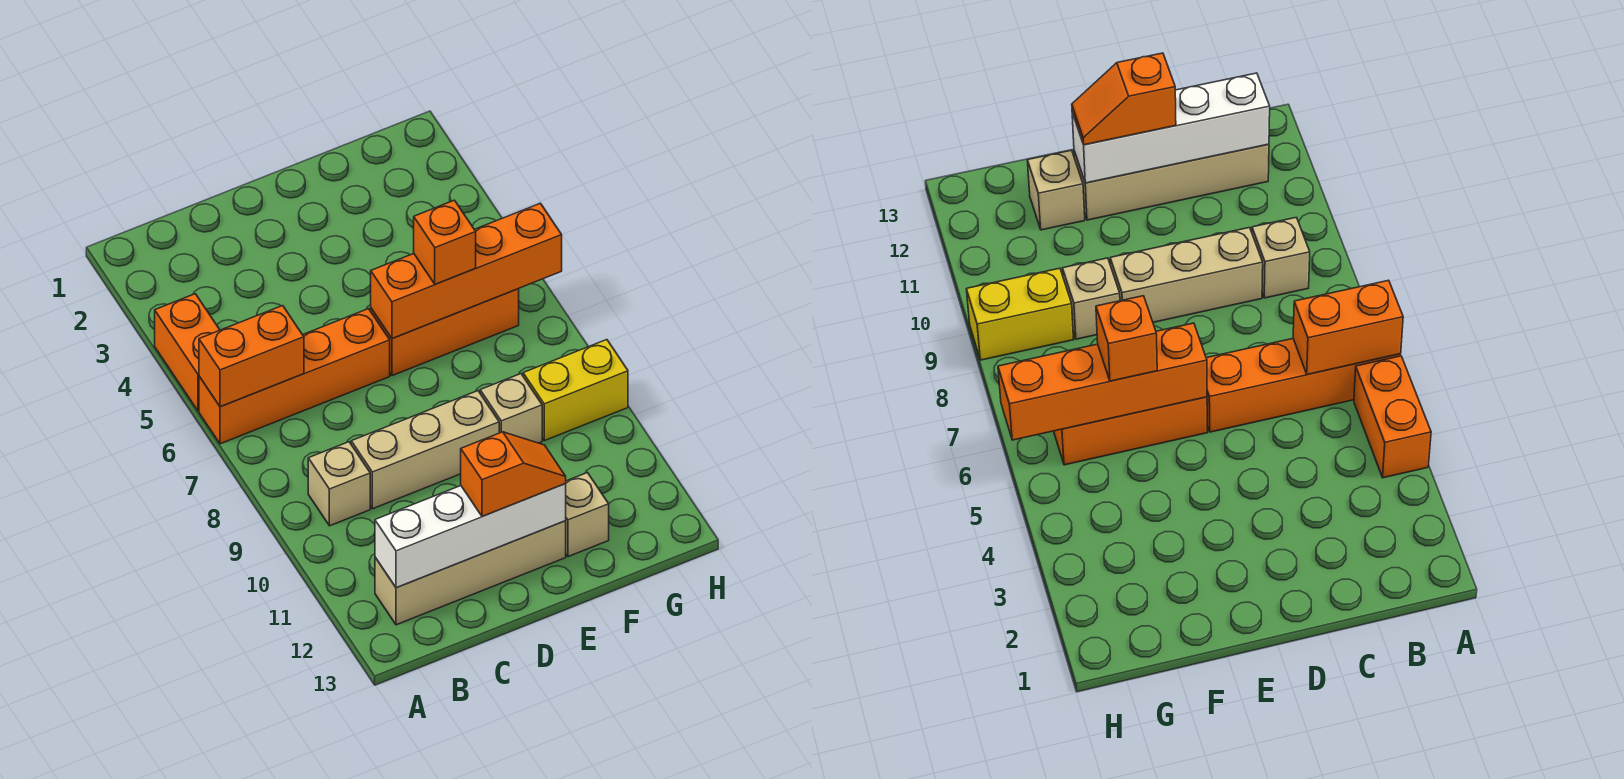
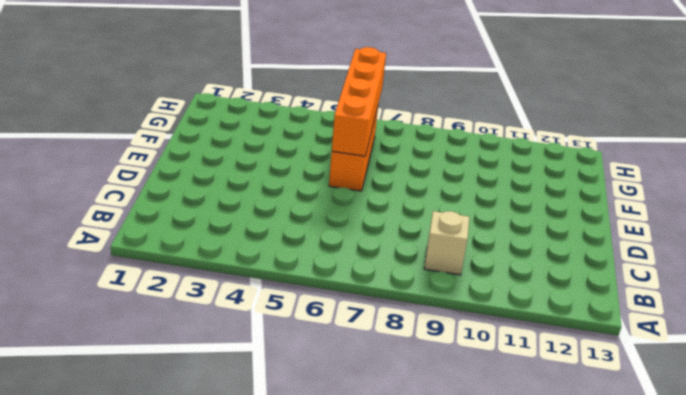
none -> orange 1x2 brick [155,294,220,411]
none -> orange 1x4 brick [199,309,390,444]
none -> tan 1x4 brick [375,521,566,625]

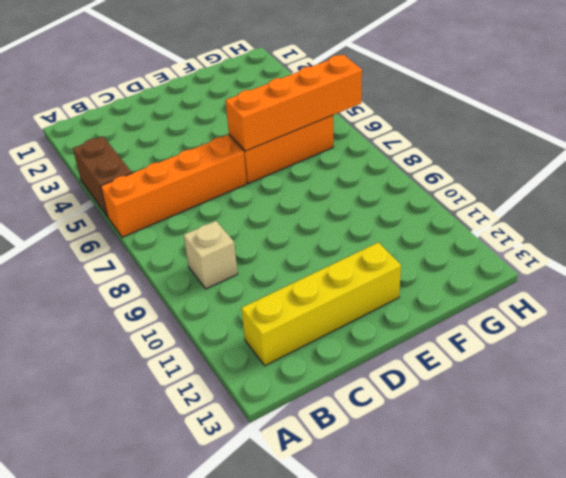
brown 1x2 brick [73,137,132,217] -> orange 1x2 brick [155,294,220,411]
yellow 1x4 brick [241,242,401,366] -> tan 1x4 brick [375,521,566,625]
none -> tan 1x3 brick [351,391,499,509]
none -> tan 1x1 brick [480,374,542,443]
none -> tan 1x1 brick [566,473,609,557]

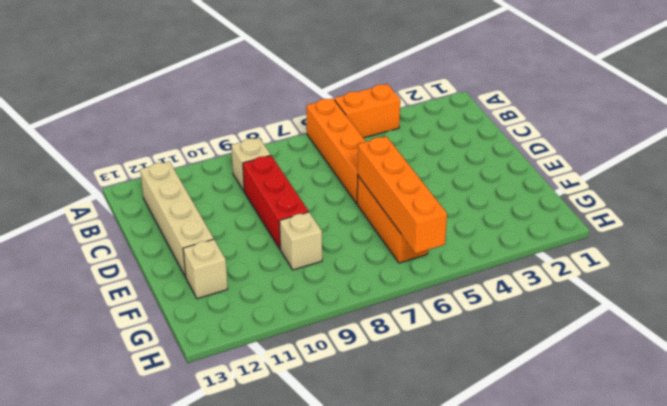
red 1x3 brick [243,155,309,249] -> tan 1x3 brick [351,391,499,509]
none -> yellow 1x2 brick [523,340,628,441]
none -> orange 1x2 brick [199,306,304,407]
none -> white 1x4 brick [375,483,566,588]

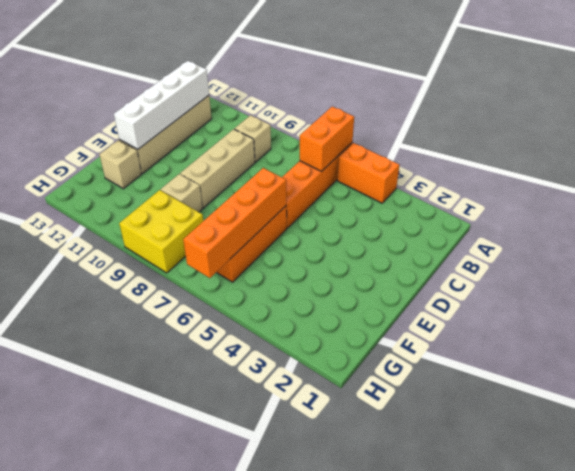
yellow 2x2 brick [119,190,203,273] -> yellow 1x2 brick [523,340,628,441]
none -> orange 1x2 slope [461,432,566,517]
none -> orange 1x1 brick [414,200,476,284]

